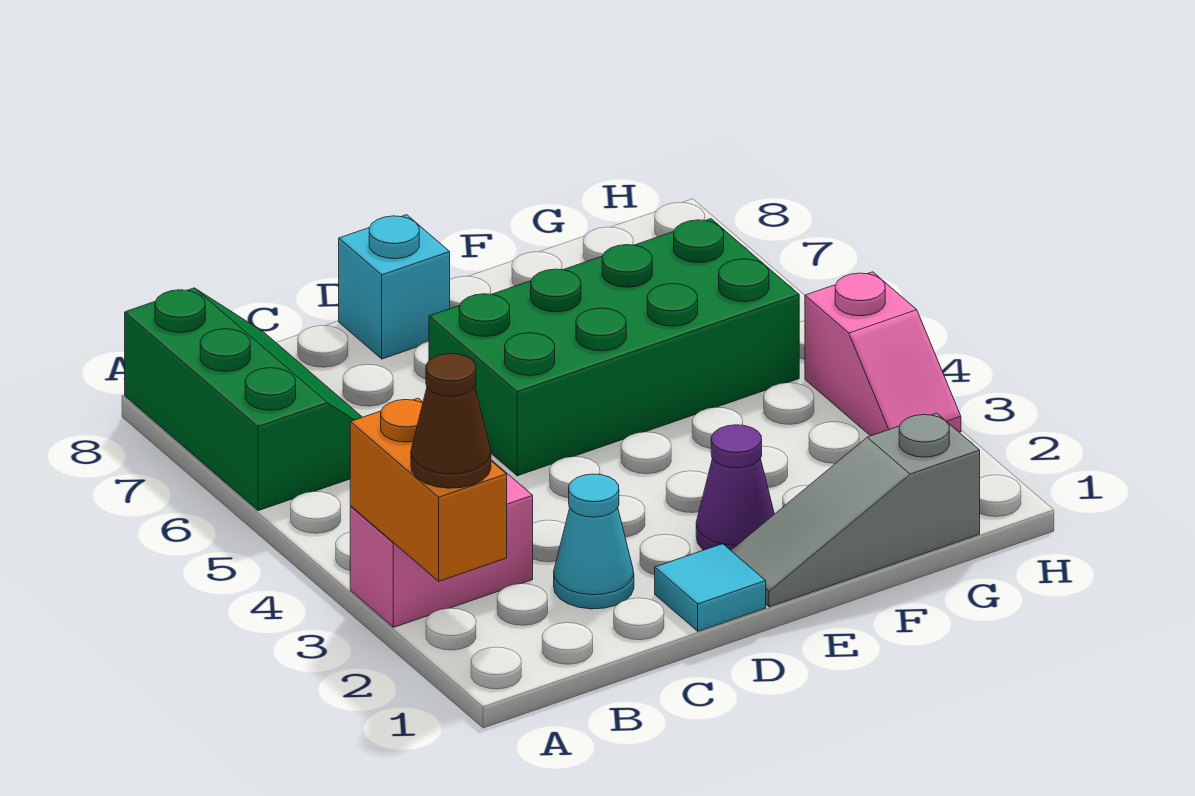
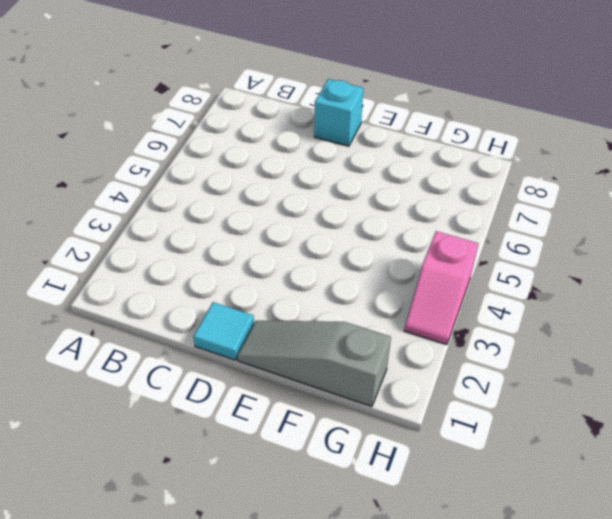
none -> pink 1x2 brick [350,460,533,627]
none -> green 2x3 slope [125,288,362,511]

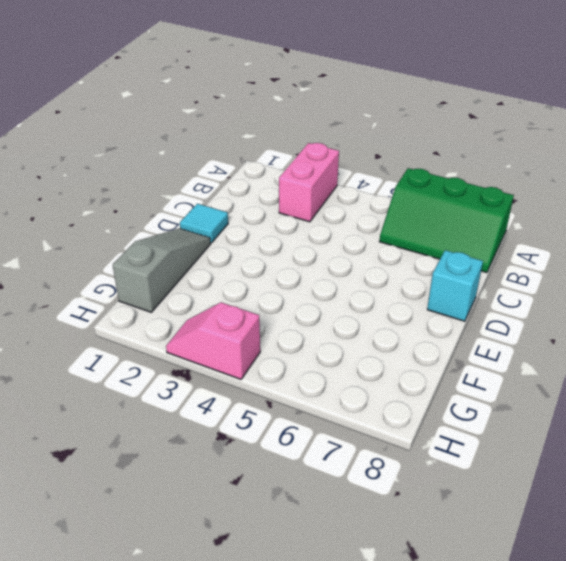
none -> cyan 1x1 cone [554,474,634,609]
none -> green 2x4 brick [429,219,799,476]

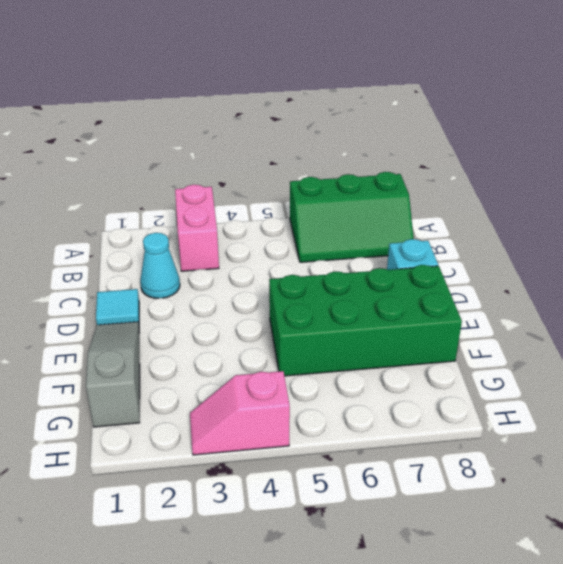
green 2x4 brick [269,265,462,376] -> green 2x4 brick turned to [429,219,799,476]
none -> purple 1x1 cone [696,425,774,550]
none -> orange 1x2 brick [350,398,507,581]

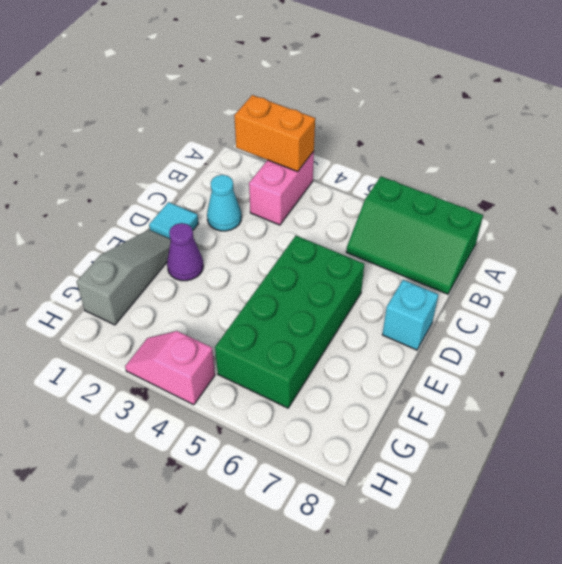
none -> brown 1x1 cone [411,354,491,488]

